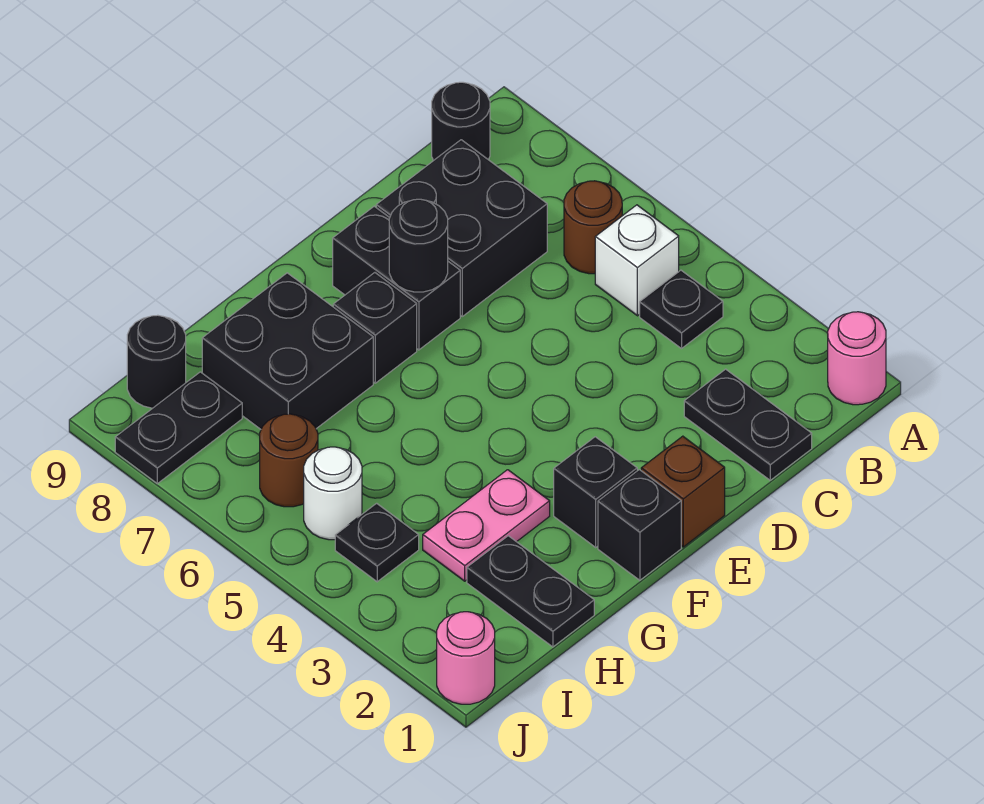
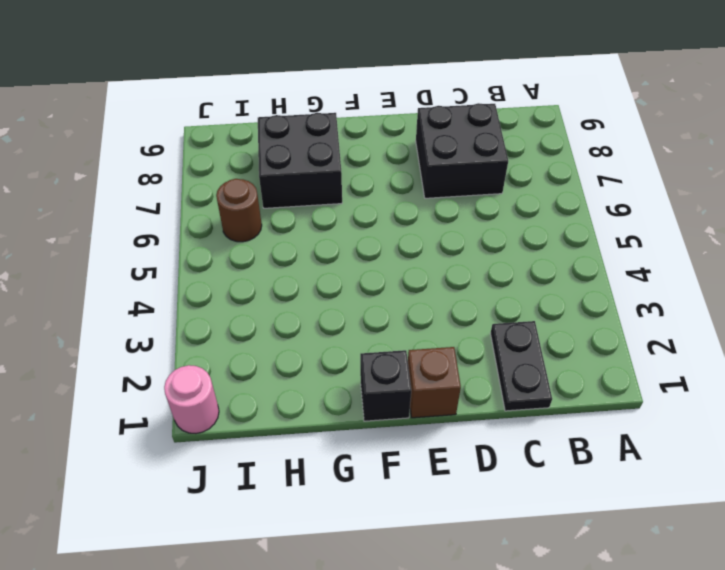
none -> pink 1x1 round brick [828,312,886,405]
none -> black 1x1 plate [640,270,723,349]
none -> white 1x1 brick [595,205,679,316]

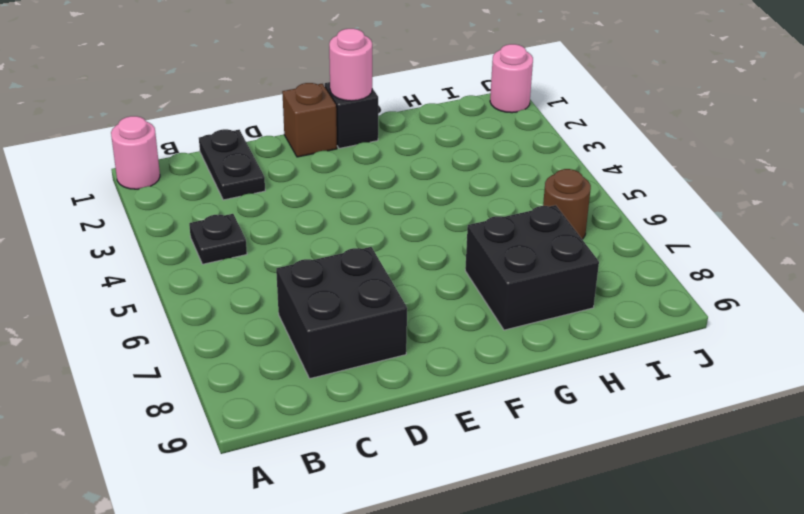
pink 1x1 round brick [329,29,372,101] -> none
none -> white 1x1 brick [595,205,679,316]
none -> brown 1x1 round brick [564,181,622,274]
none -> black 1x1 round brick [432,82,490,161]

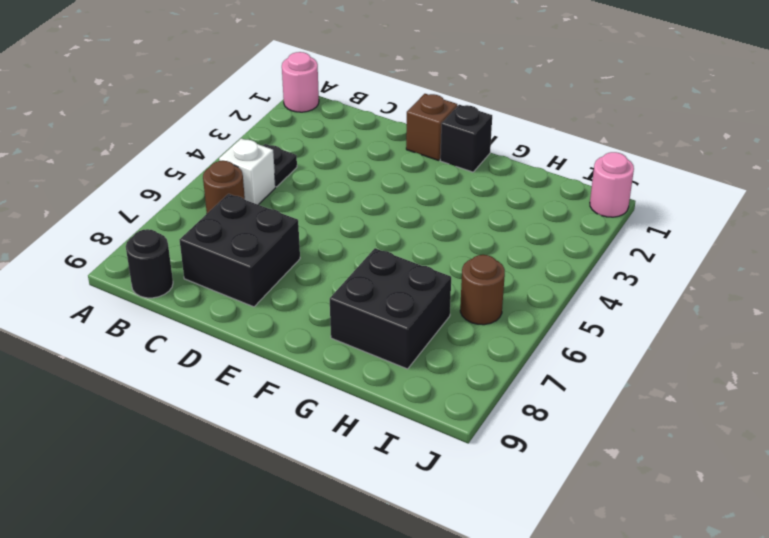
none -> black 1x2 plate [684,369,812,480]
none -> black 1x2 brick [333,206,460,350]
none -> black 1x1 brick [554,437,637,547]

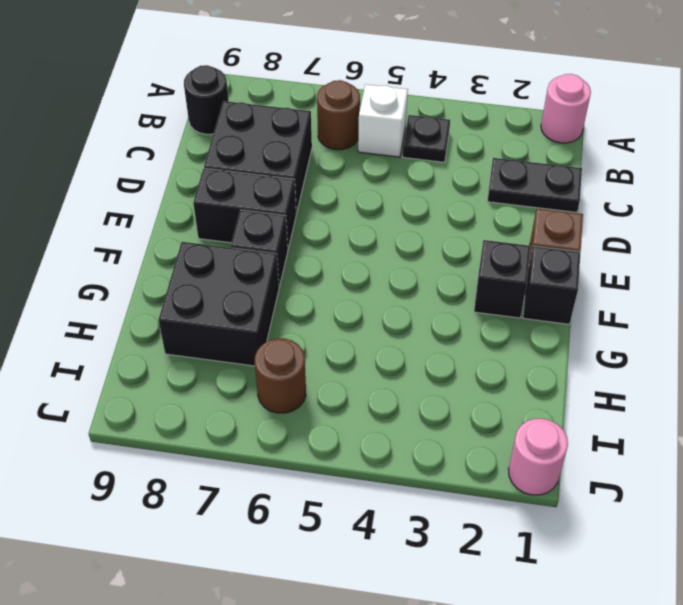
none -> pink 1x2 plate [423,470,550,581]
none -> black 1x2 plate [467,536,594,647]
none -> black 1x1 plate [335,503,419,582]

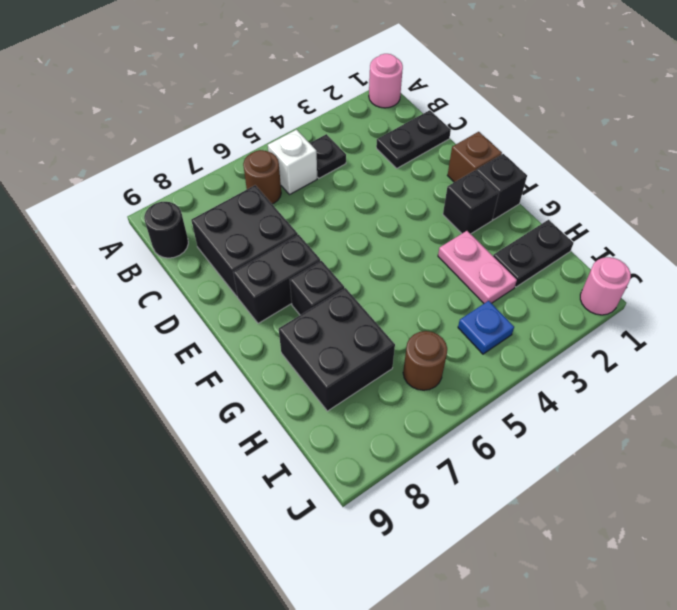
blue 1x1 plate [458,301,514,354] -> black 1x1 plate [335,503,419,582]
none -> white 1x1 round brick [304,447,362,540]
none -> black 1x2 plate [115,372,242,484]
none -> black 1x1 round brick [127,315,186,408]

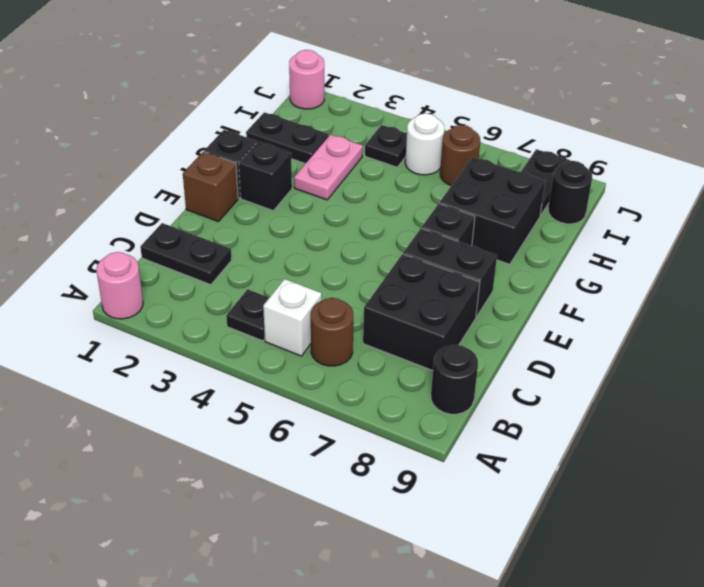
none -> black 1x1 round brick [389,199,448,292]

